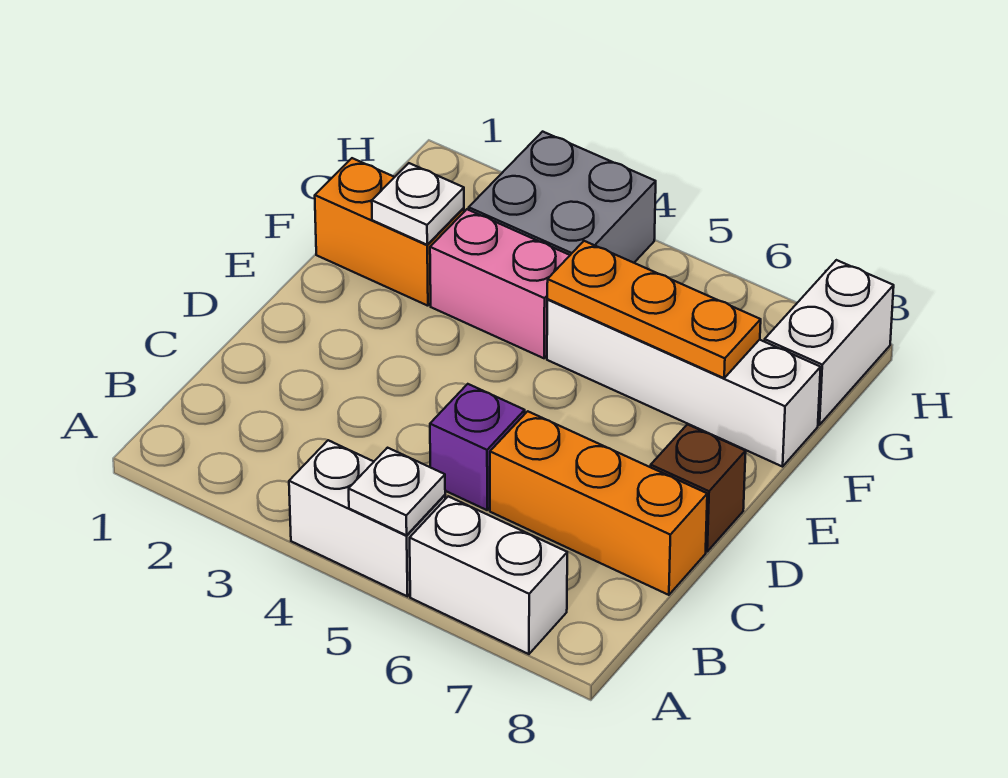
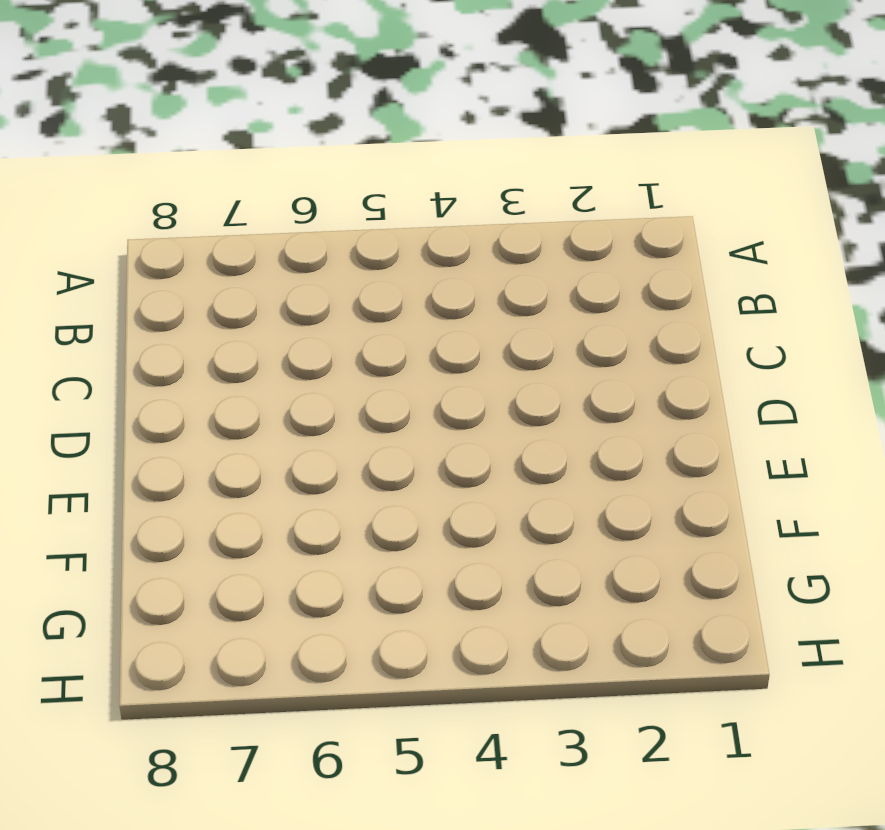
none -> white 1x2 brick [289,440,445,596]
none -> white 1x2 brick [410,496,567,654]
none -> purple 1x1 brick [430,384,525,510]

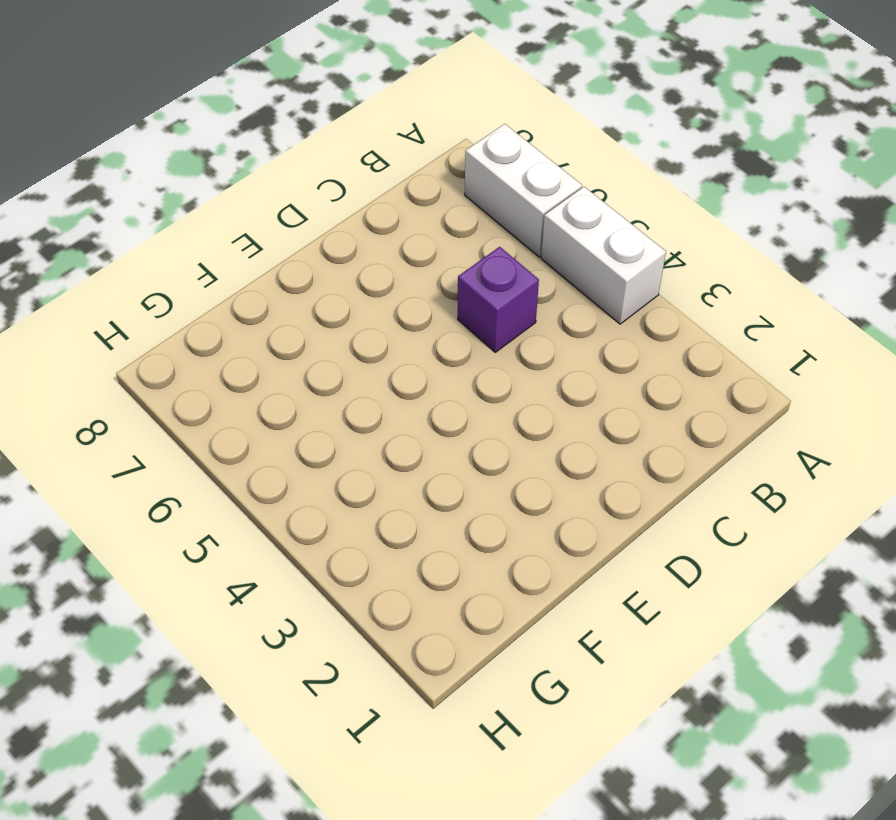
none -> orange 1x3 brick [490,411,707,595]
none -> brown 1x1 brick [651,424,746,551]
none -> orange 1x2 brick [315,158,464,306]

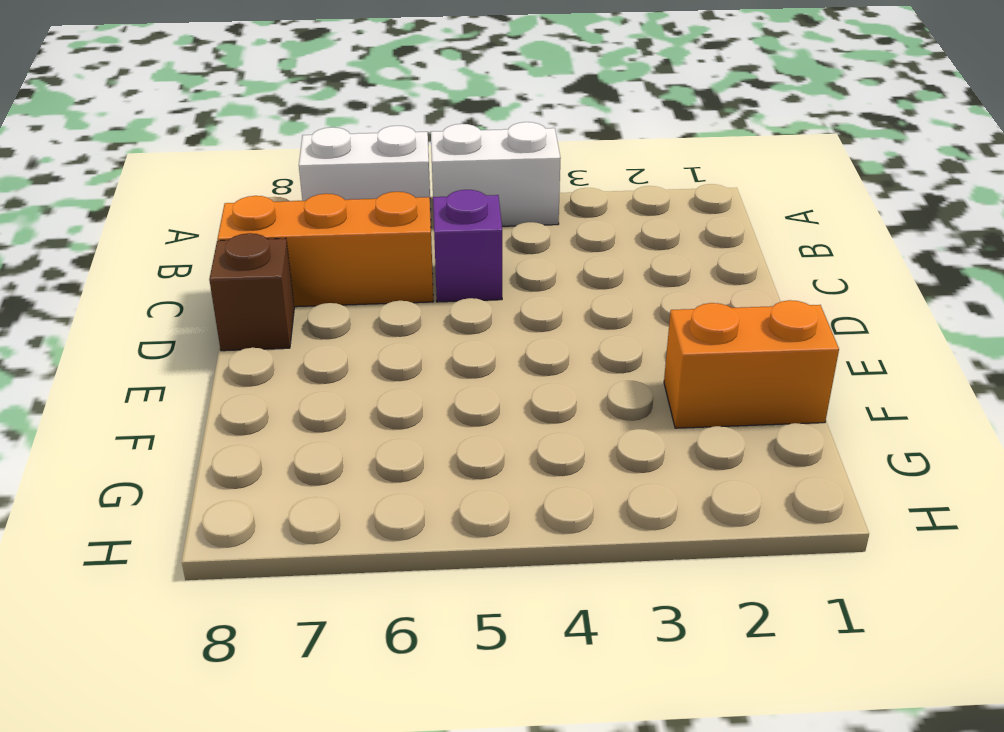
none -> pink 1x2 brick [430,209,570,358]
none -> white 1x4 brick [547,299,821,467]
none -> grey 2x2 brick [469,132,656,263]

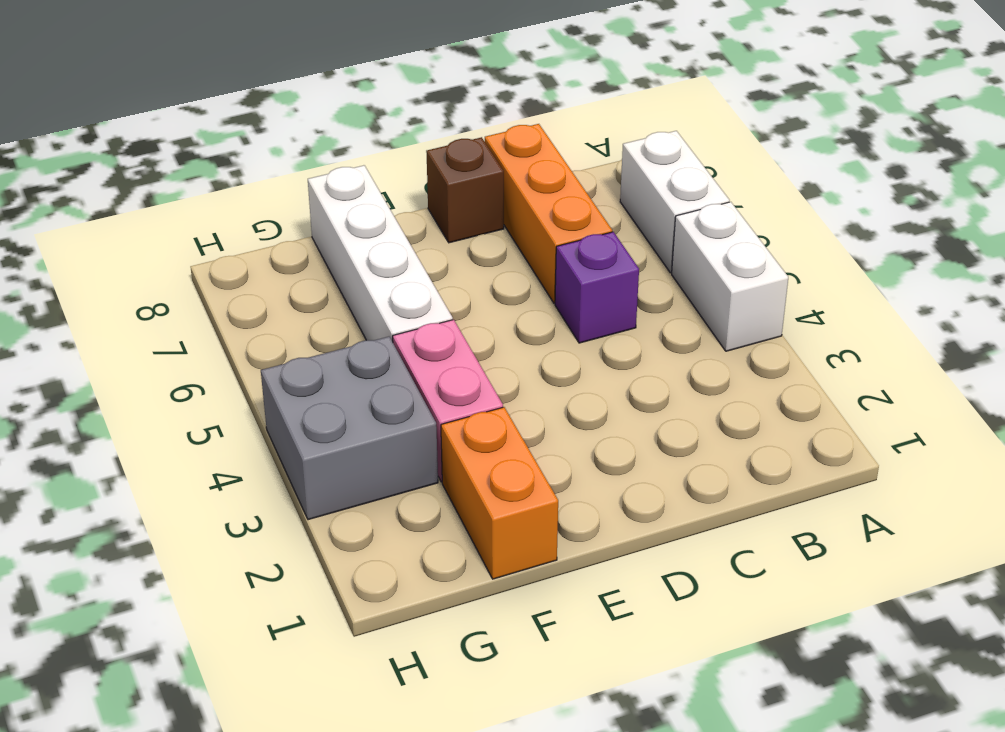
none -> white 1x2 brick [765,260,894,425]
none -> white 1x1 plate [349,448,445,535]
none -> white 1x1 plate [372,163,464,245]

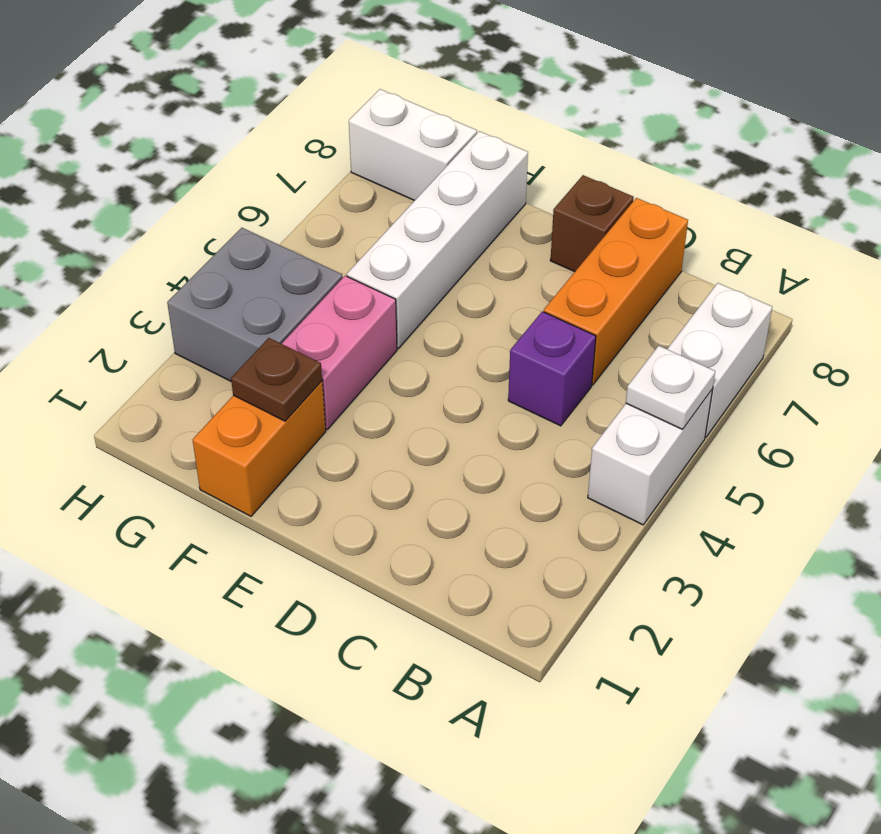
brown 1x1 plate [231,338,322,421] -> white 1x1 plate [372,163,464,245]
none -> orange 1x3 plate [547,241,761,378]

